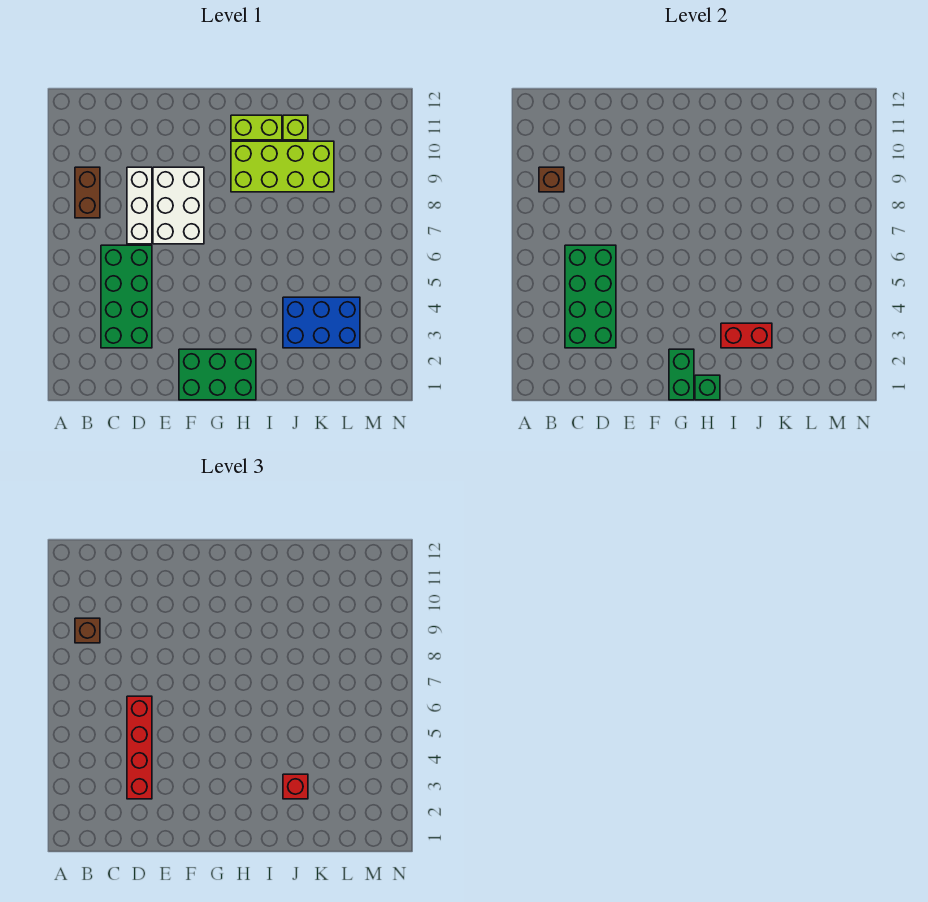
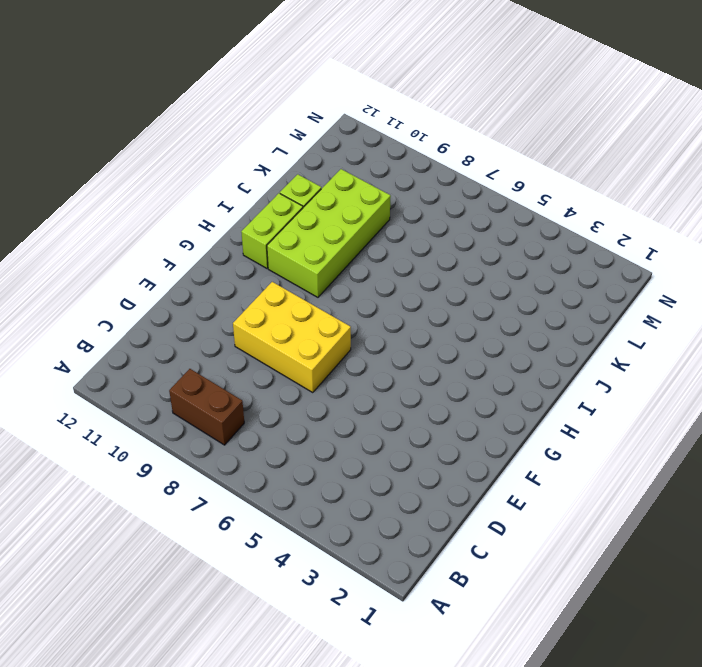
yellow 2x3 brick [233,282,351,392] -> white 2x3 brick [153,167,204,244]
none -> green 2x4 brick [101,245,152,348]
none -> white 1x3 brick [127,167,152,244]
none -> green 2x3 brick [179,349,256,400]

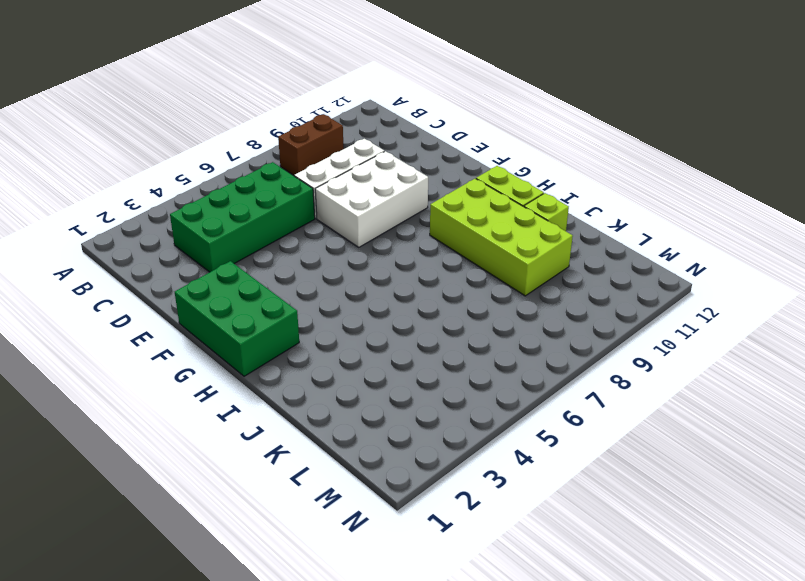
none -> blue 2x3 brick [283,297,360,348]
none -> brown 1x1 brick [539,167,564,192]
none -> green 2x4 brick [565,245,616,348]

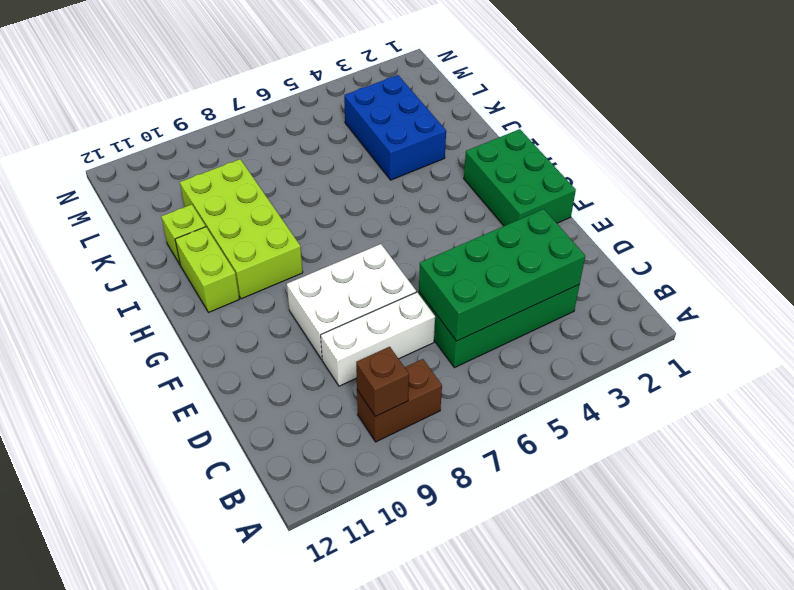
none -> green 1x2 brick [669,349,694,400]
none -> green 1x1 brick [695,375,720,400]
none -> red 1x2 brick [721,323,772,348]

